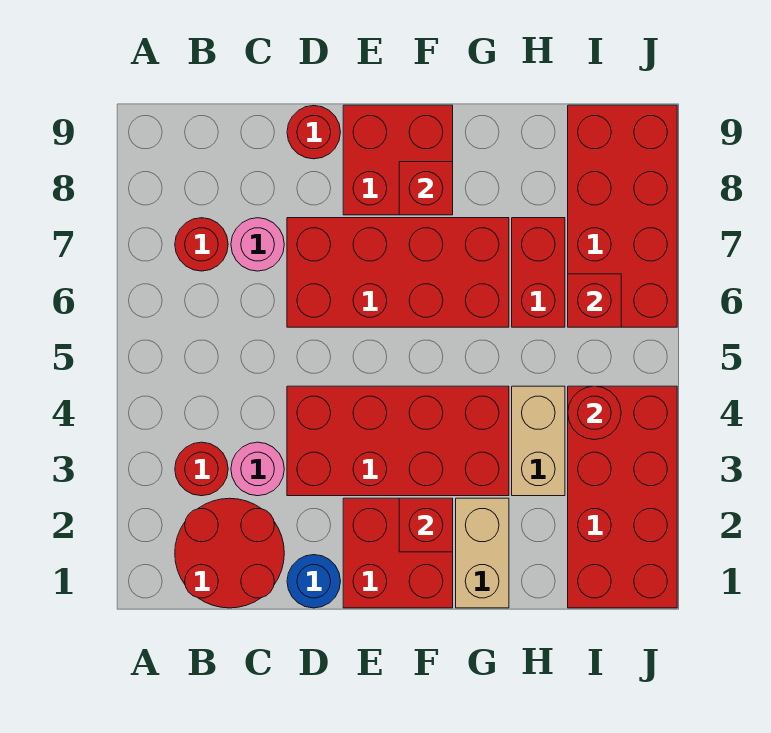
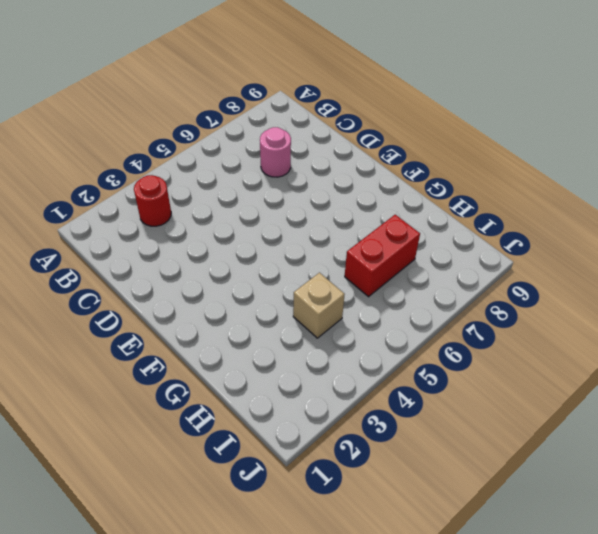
tan 1x1 brick [293,273,345,338] -> tan 1x2 brick [512,386,565,496]
none -> red 2x2 round brick [175,498,284,608]
none -> red 1x1 round brick [175,218,228,271]
none -> pink 1x1 round brick [231,442,284,496]

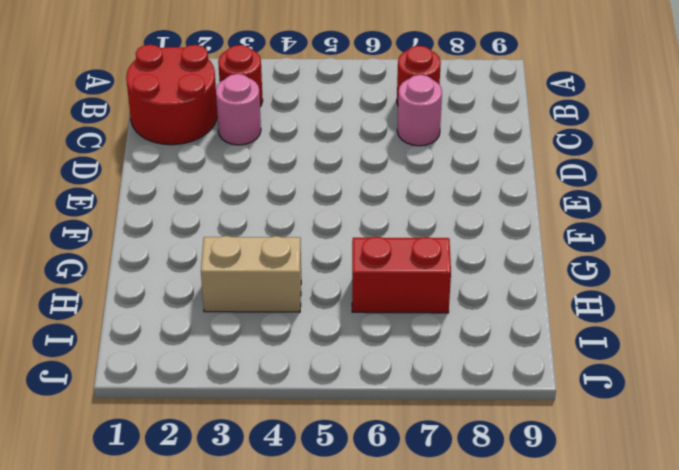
none -> blue 1x1 round brick [287,555,341,608]
none -> red 2x4 brick [287,386,509,496]
none -> red 2x4 brick [287,218,509,327]

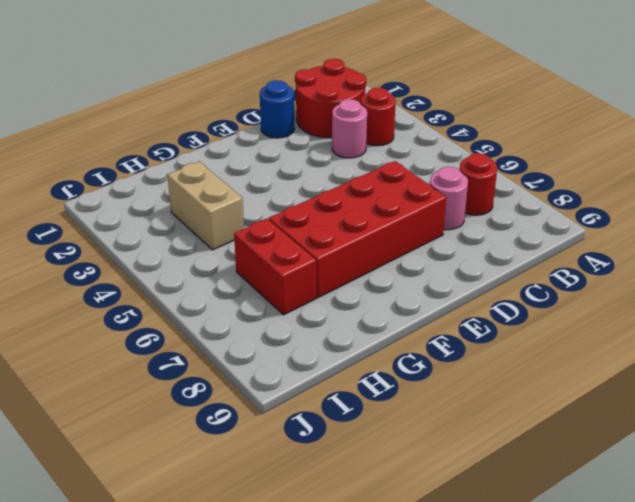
none -> red 2x4 brick [287,386,509,496]
none -> red 1x1 round brick [287,106,340,159]
none -> red 2x2 brick [343,498,453,608]

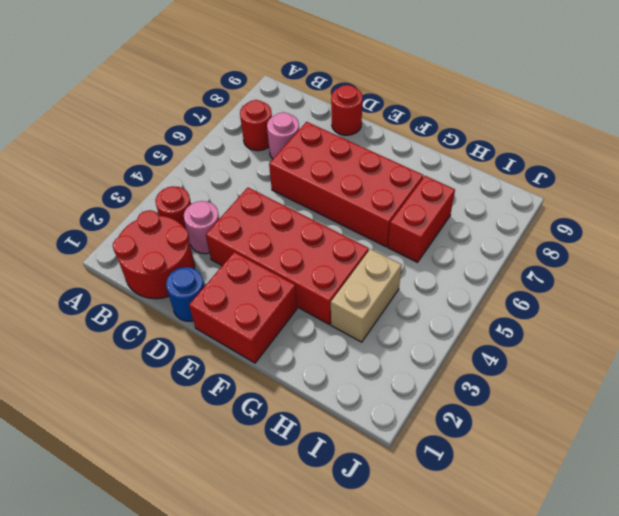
none -> red 2x2 brick [343,105,453,215]
none -> tan 1x2 brick [456,498,509,608]
none -> red 2x4 brick [568,386,677,608]

